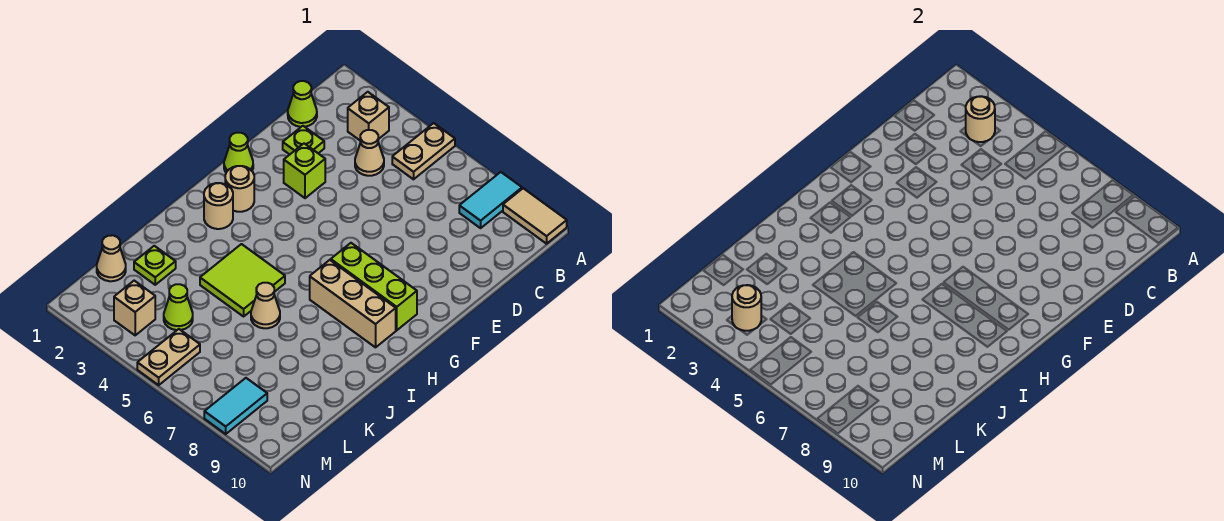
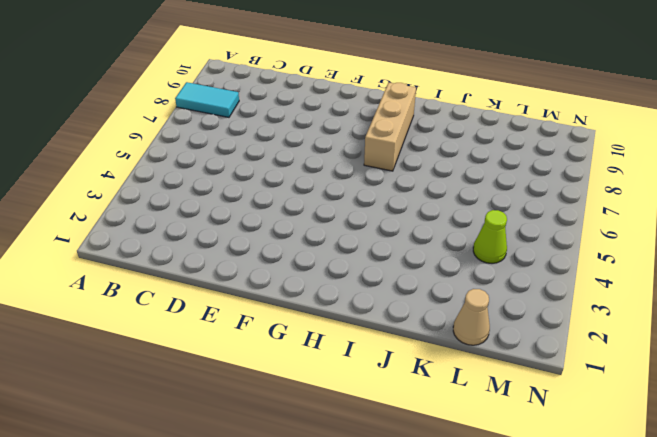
none -> tan 1x2 plate [392,123,455,179]
none -> tan 1x2 tile [503,188,567,244]
none -> tan 1x1 brick [348,92,389,140]

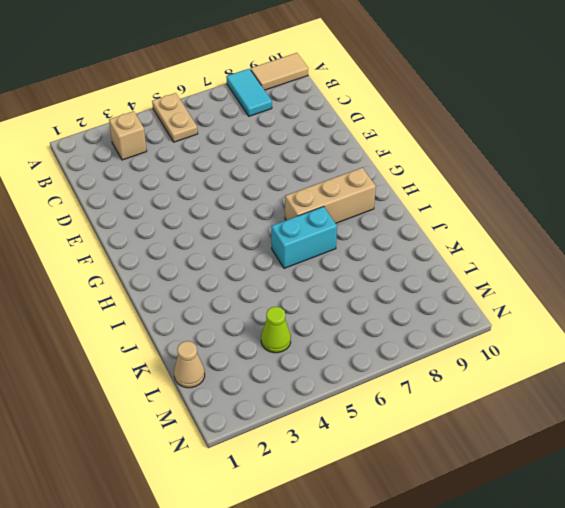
cyan 1x2 brick [271,206,337,268] -> none
none -> lime 1x1 cone [288,81,317,127]
none -> tan 1x1 cone [355,130,384,176]
none -> lime 1x1 plate [283,126,324,154]

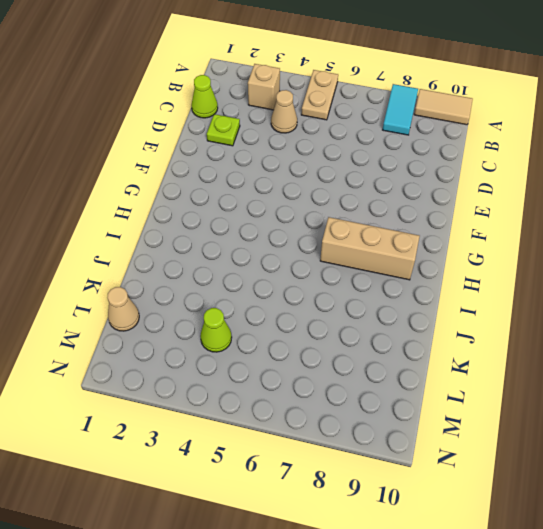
none -> lime 1x1 brick [284,143,325,198]
none -> lime 1x1 cone [224,133,253,172]
none -> tan 1x1 round brick [225,166,254,212]

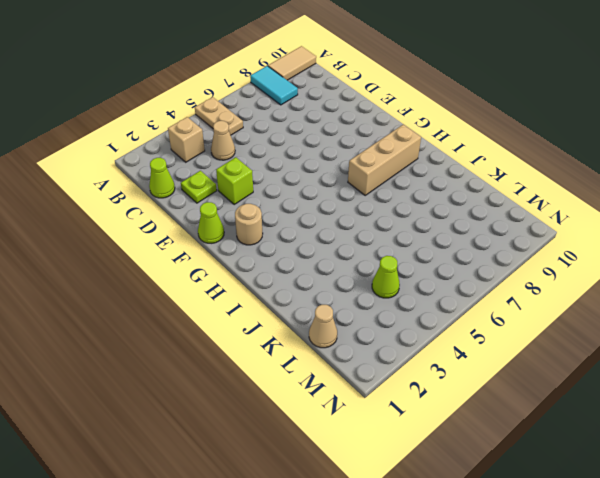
none -> lime 1x3 brick [331,243,417,330]
none -> tan 1x1 round brick [204,183,233,229]
none -> lime 2x2 tile [200,244,285,316]

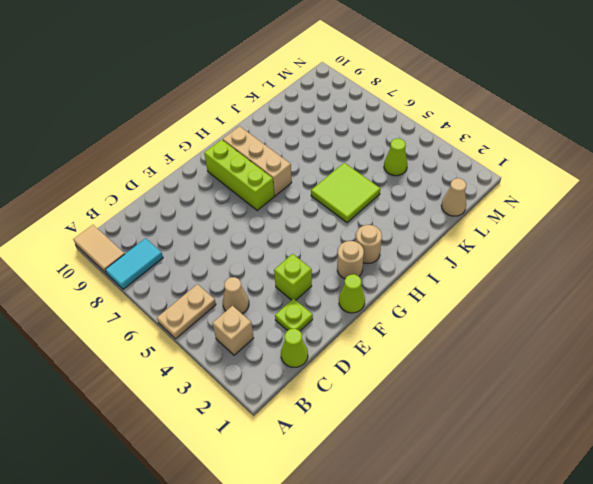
none -> tan 1x1 cone [251,283,280,328]
none -> lime 1x1 plate [134,246,176,285]
none -> tan 1x1 brick [114,281,155,335]

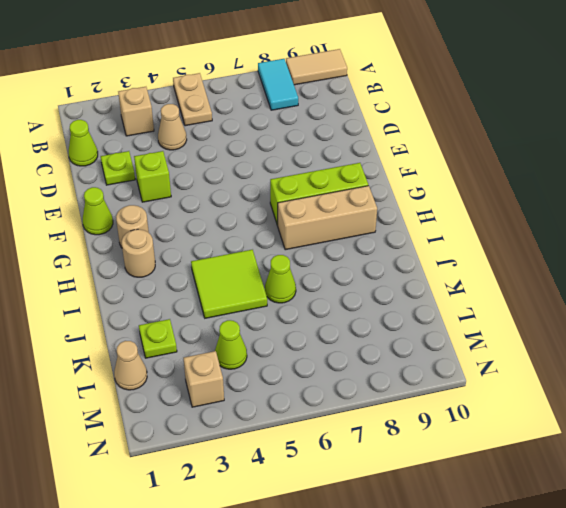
lime 1x1 cone [265,255,296,303] -> tan 1x1 cone [251,283,280,328]
none -> tan 1x2 plate [137,329,200,385]
none -> cyan 1x2 tile [204,378,267,434]
none -> tan 1x1 round brick [966,96,995,142]

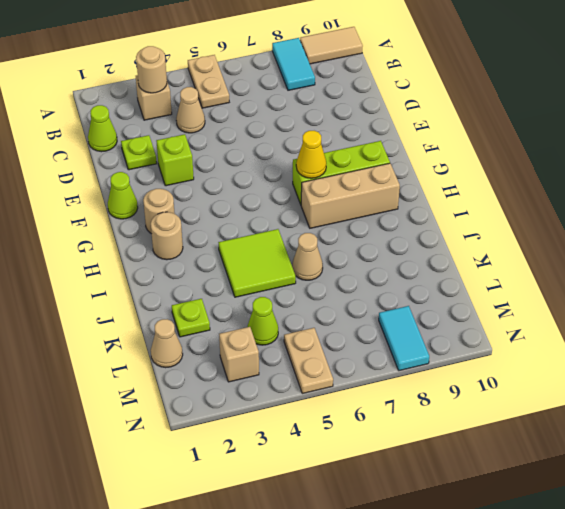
yellow 1x1 cone [296,131,326,178] -> none
none -> tan 1x1 round brick [732,285,761,331]

